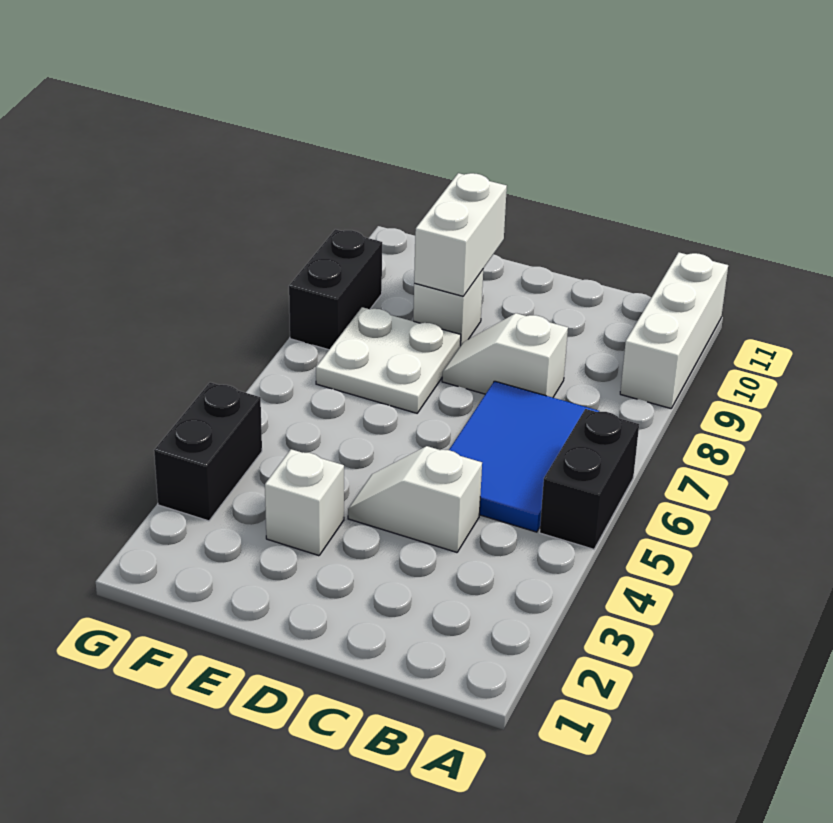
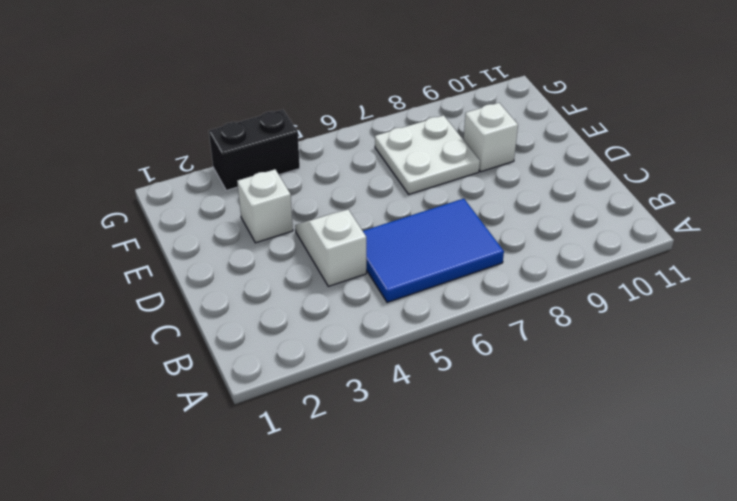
none -> black 1x2 brick [540,409,639,549]
none -> white 1x3 brick [620,253,728,408]

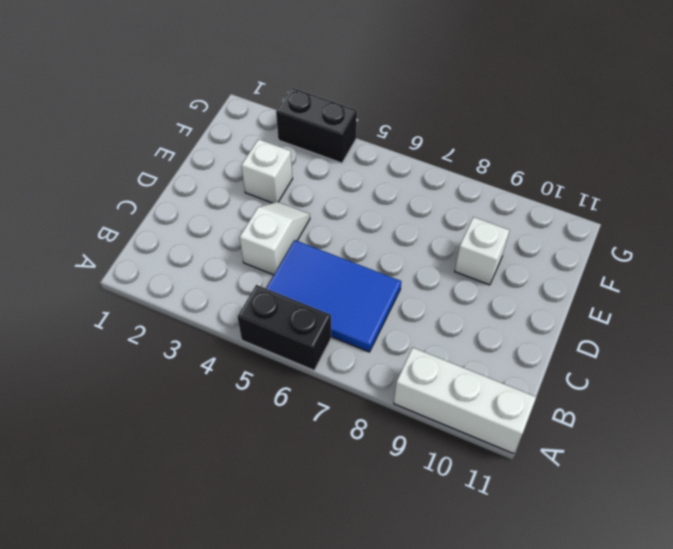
none -> white 1x2 slope [442,313,568,398]
none -> white 2x2 plate [316,307,461,413]

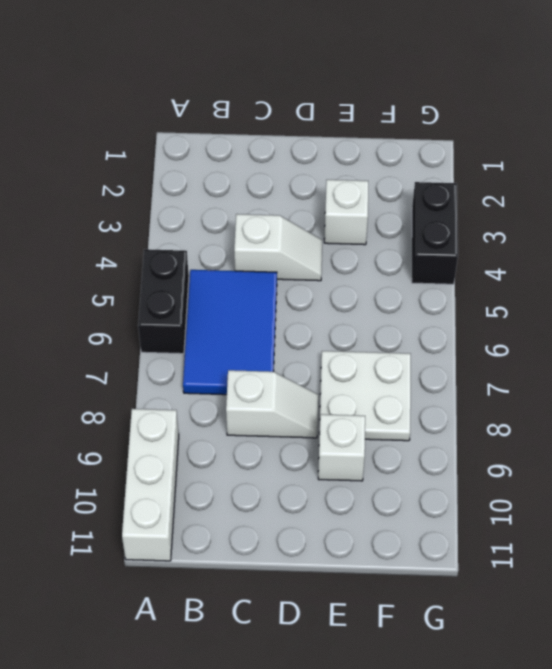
none -> black 1x2 brick [289,229,382,350]
none -> white 1x2 brick [414,173,507,296]

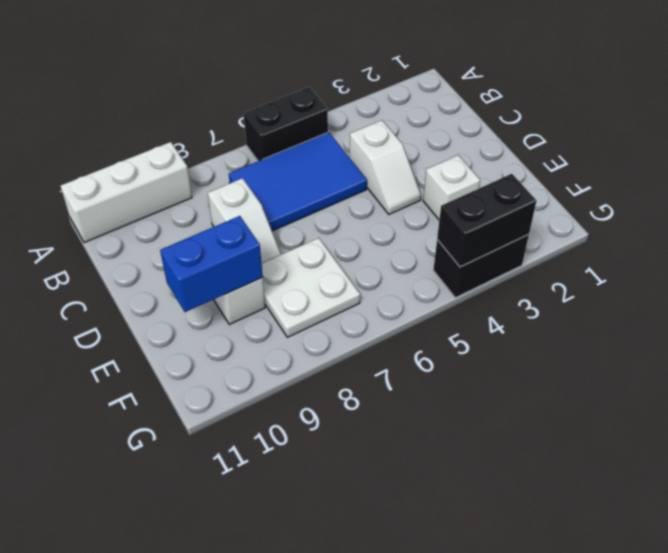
blue 1x2 brick [160,216,263,312] -> white 1x2 brick [414,173,507,296]
black 1x2 brick [437,174,536,267] -> black 1x2 brick moved to [289,229,382,350]

